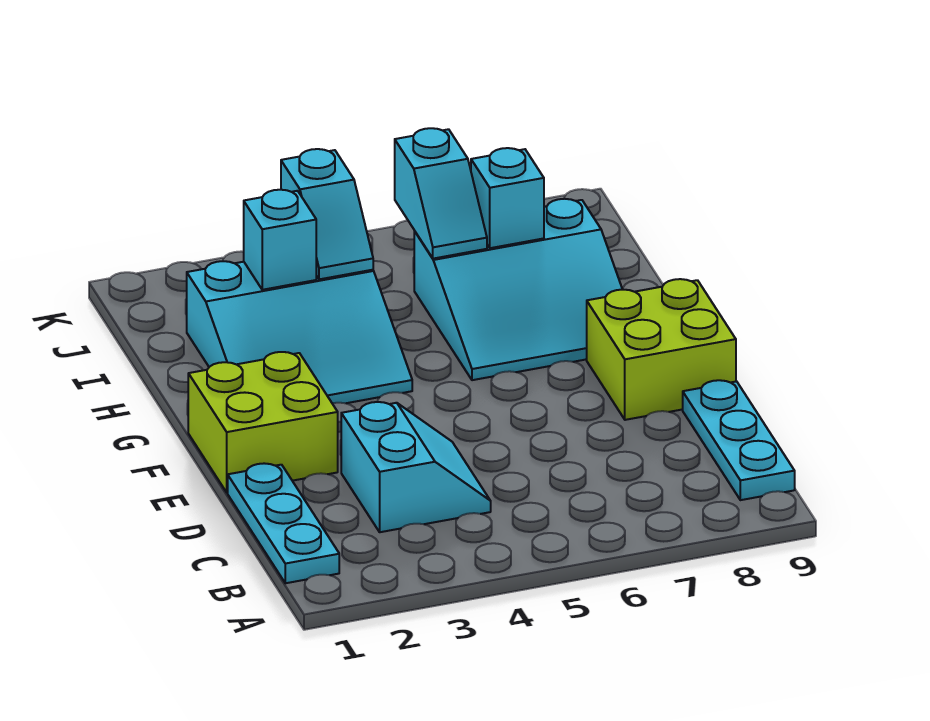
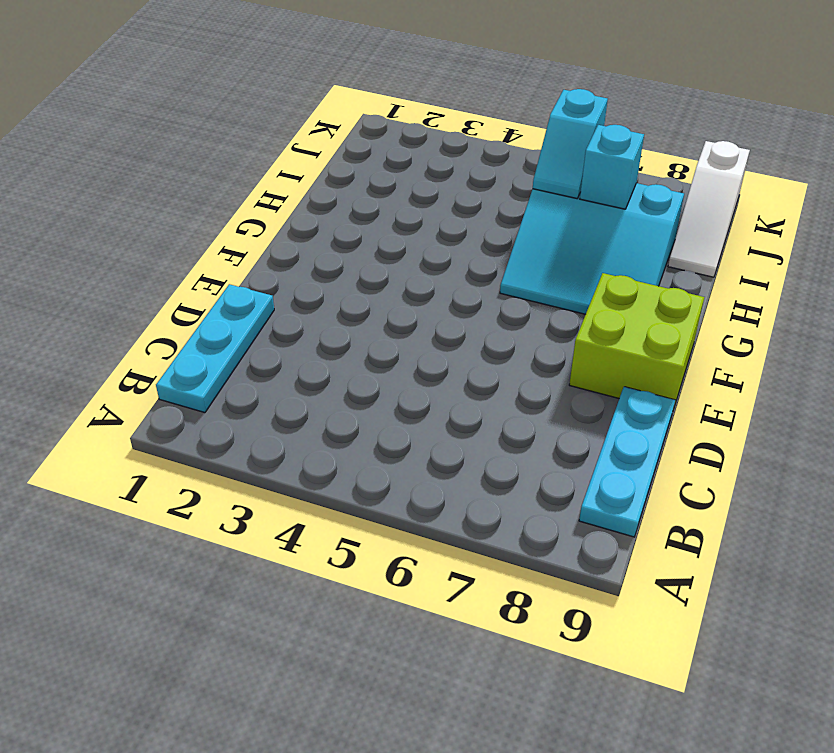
white 1x3 slope [668,141,750,277] -> none
none -> cyan 2x2 slope [341,402,491,532]
none -> lime 2x2 brick [188,352,338,493]

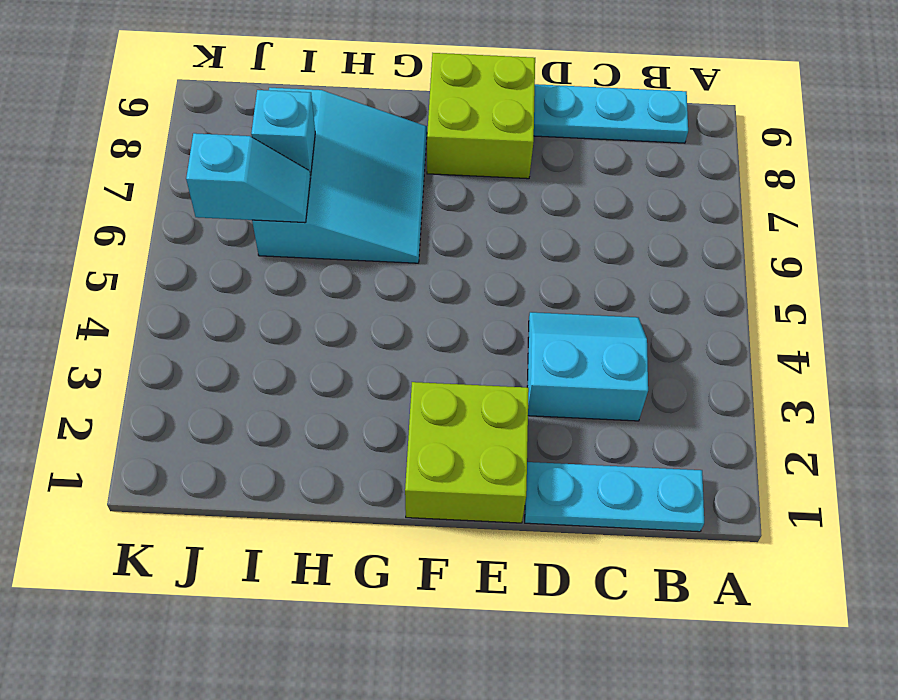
none -> cyan 3x3 slope [187,261,412,403]
none -> cyan 1x1 brick [244,190,316,290]

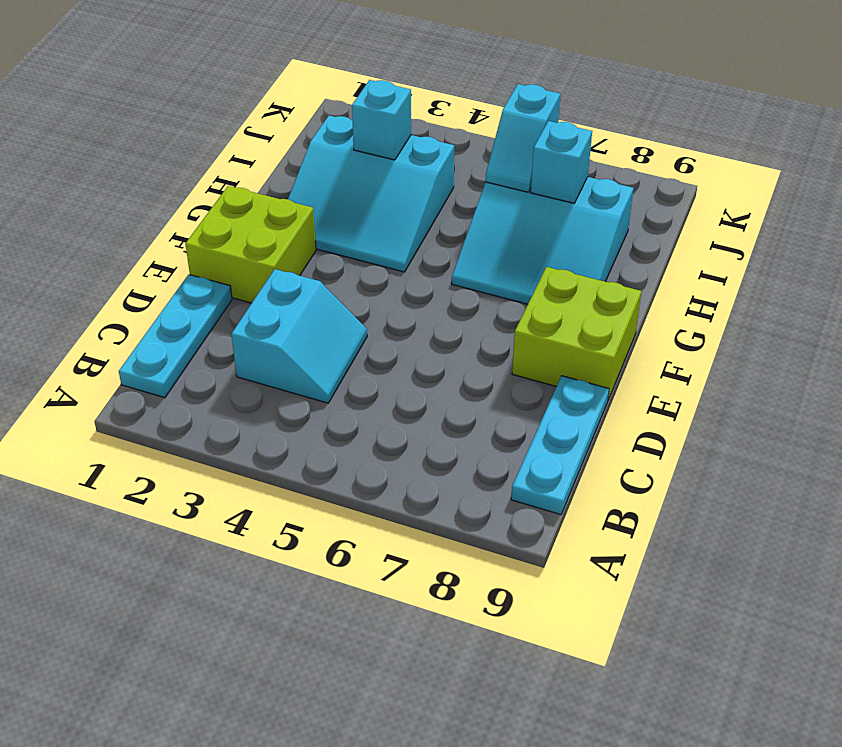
none -> cyan 1x2 slope [281,149,373,279]

